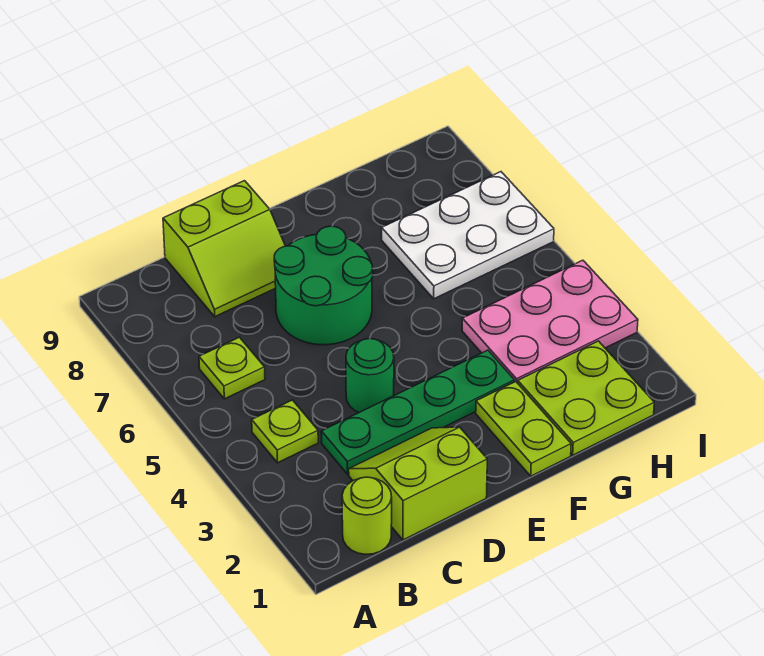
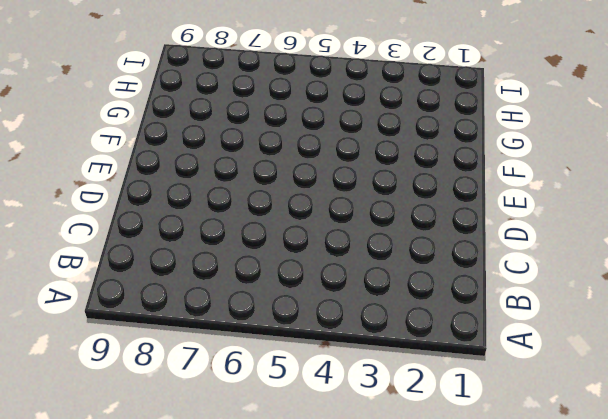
none -> lime 1x1 round brick [342,477,392,554]
none -> lime 1x1 plate [252,400,318,463]
none -> lime 1x1 plate [199,337,265,399]

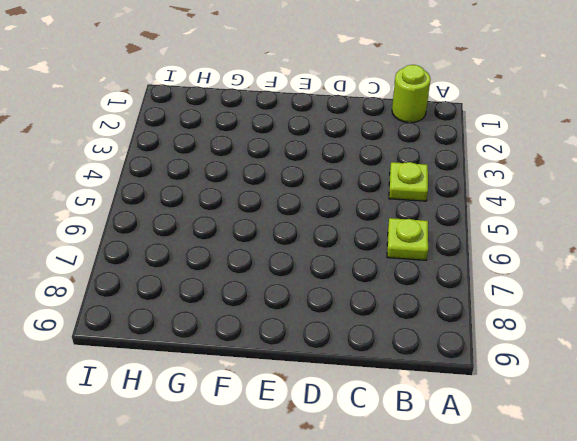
none -> lime 2x2 slope [349,427,487,540]
none -> green 1x4 plate [321,350,514,474]
none -> lime 2x2 slope [163,181,285,317]

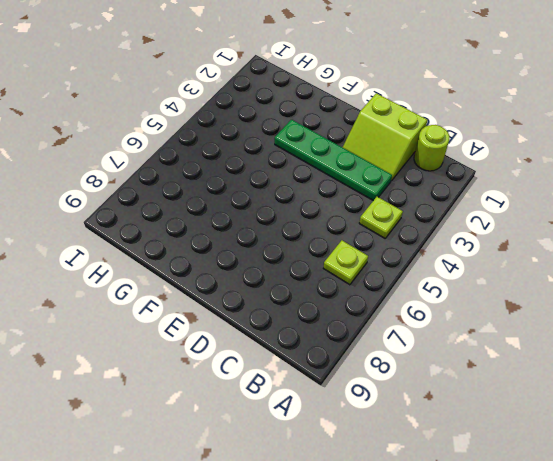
none -> lime 2x2 slope [163,181,285,317]
none -> green 1x1 round brick [346,339,394,412]
none -> green 2x2 round brick [274,226,373,345]

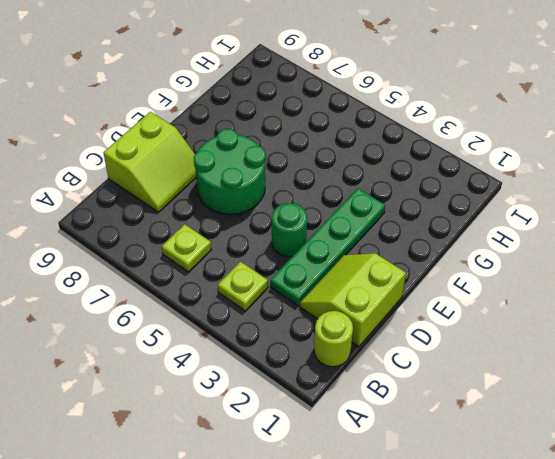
none -> lime 1x2 plate [476,382,571,476]
none -> lime 2x2 plate [518,341,654,455]
none -> pink 2x3 plate [462,260,638,383]

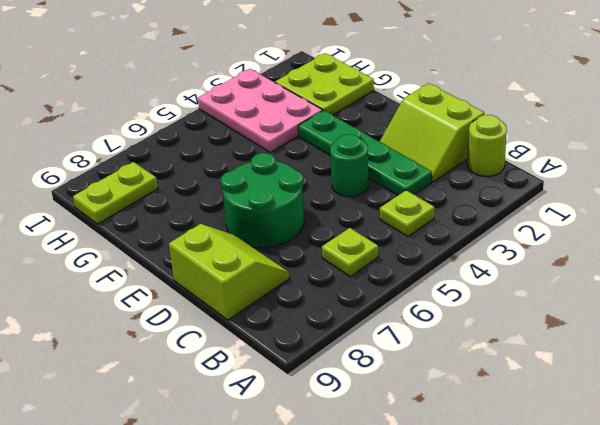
lime 1x2 plate [73,162,158,224] -> lime 1x2 plate moved to [476,382,571,476]
none -> white 2x3 plate [382,172,554,299]

